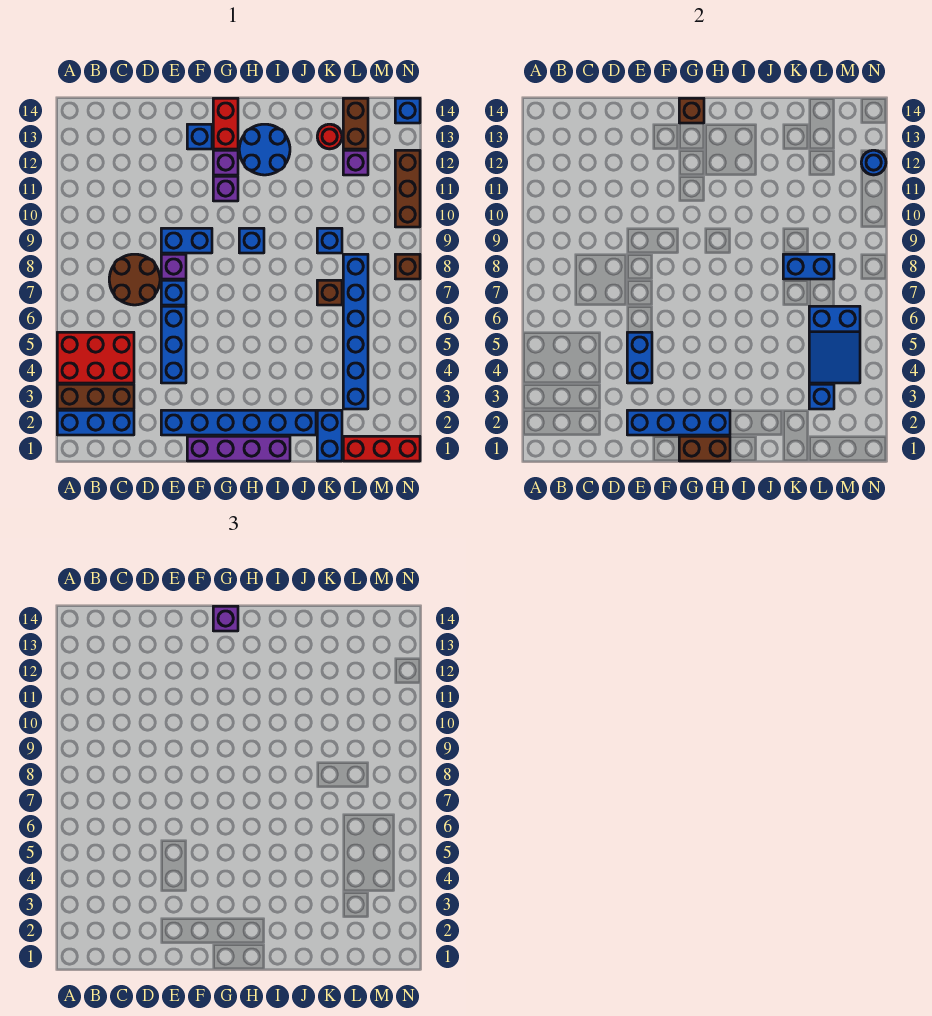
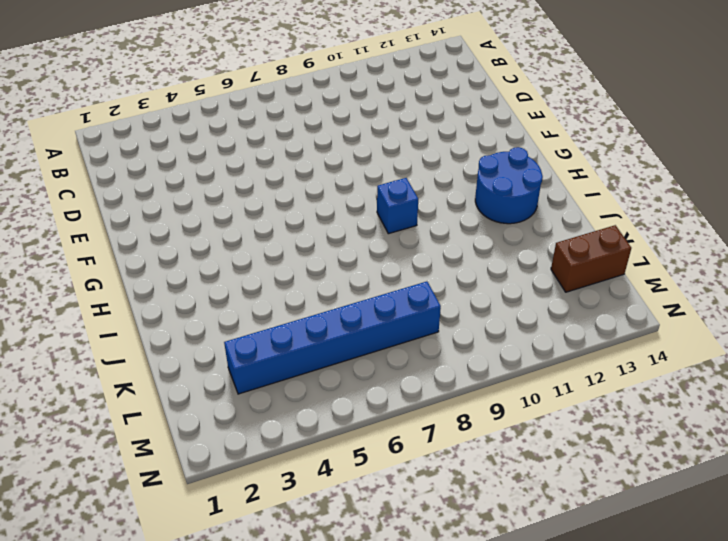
none -> blue 1x3 brick [57,410,134,435]
none -> brown 1x3 brick [57,384,134,409]
none -> red 2x3 brick [57,332,134,383]
none -> brown 2x2 round brick [109,254,160,305]

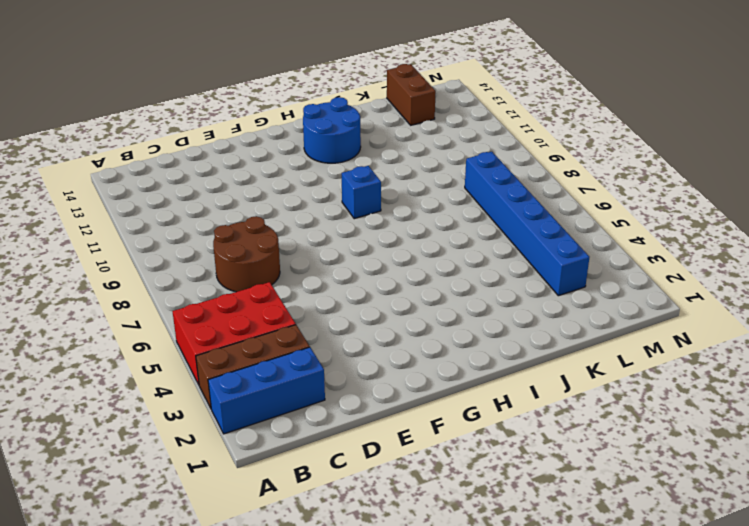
none -> blue 1x6 brick [161,410,316,435]
none -> blue 1x3 brick [161,306,186,383]
none -> blue 1x1 brick [161,280,186,305]
none -> purple 1x1 brick [161,254,186,279]

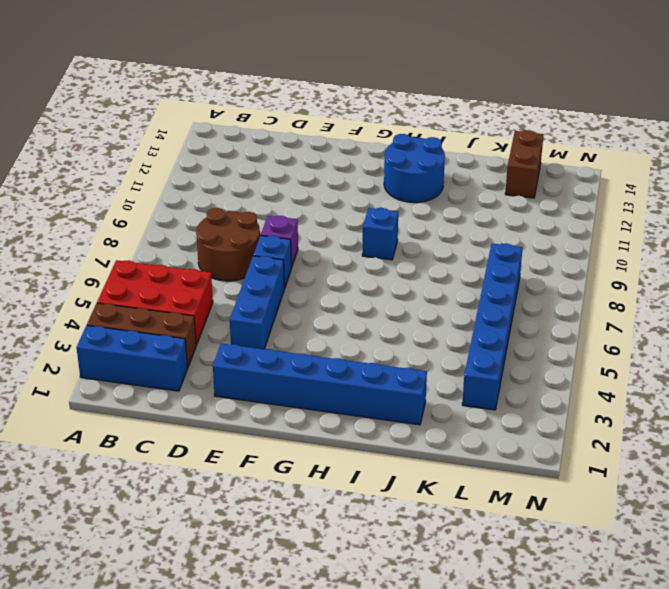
none -> blue 1x2 brick [161,228,212,253]
none -> purple 1x4 brick [187,436,290,461]
none -> blue 1x1 brick [187,124,212,149]
none -> purple 1x1 brick [213,176,238,201]

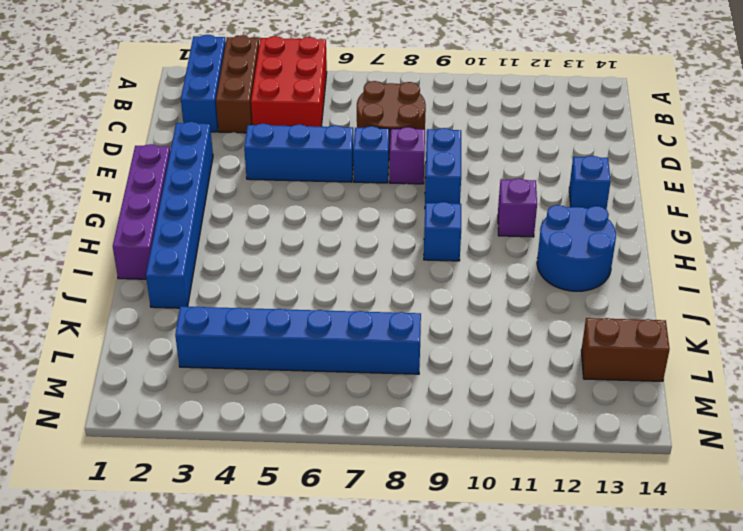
none -> purple 1x1 brick [213,150,238,175]
none -> red 1x2 brick [213,98,238,149]
none -> blue 1x2 brick [317,410,342,461]
none -> brown 1x1 brick [317,280,342,305]

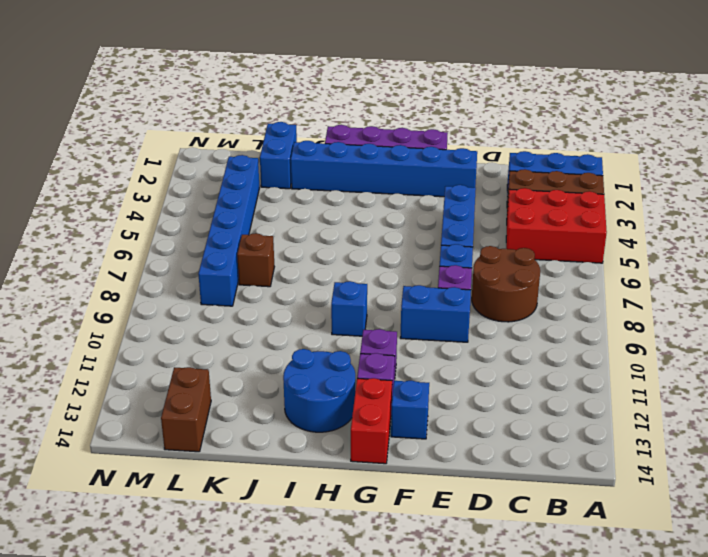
none -> blue 1x1 brick [317,228,342,253]
none -> red 1x1 round brick [317,124,342,149]
none -> red 1x3 brick [343,436,420,461]
none -> purple 1x1 brick [343,150,368,175]

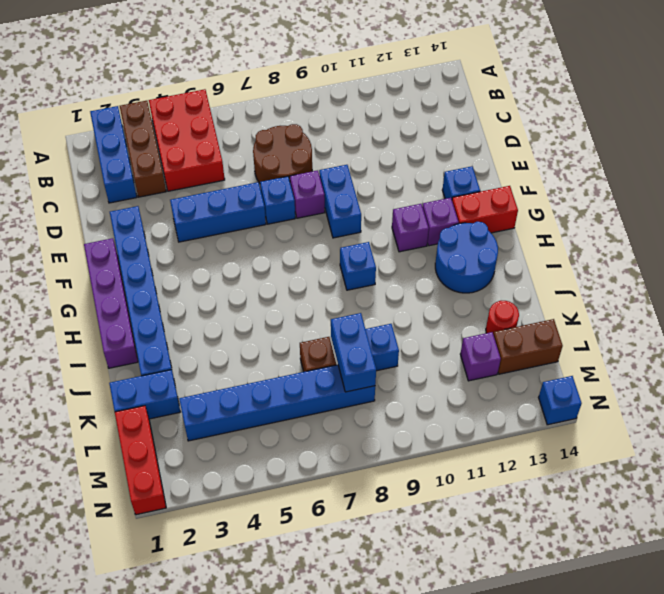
none -> brown 1x1 brick [395,254,420,279]
none -> brown 1x3 brick [395,150,420,227]
none -> blue 1x4 brick [627,410,730,435]
none -> blue 1x2 brick [627,332,652,383]

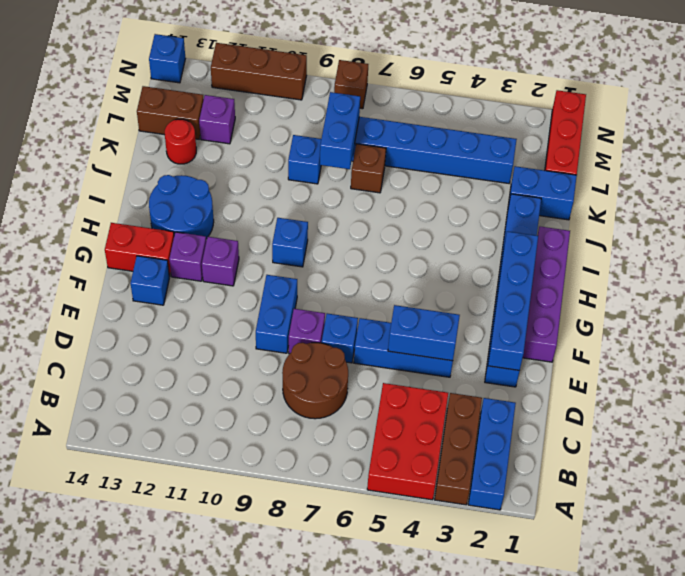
none -> brown 1x2 brick [679,436,730,461]
none -> brown 1x1 brick [679,98,704,123]
none -> blue 1x1 brick [809,384,834,409]
none -> blue 2x3 slope [809,306,860,383]

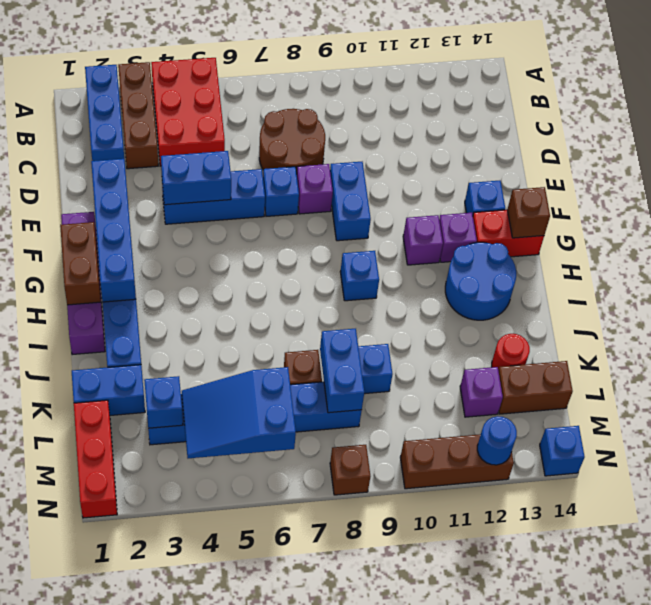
none -> purple 1x1 brick [213,606,238,631]

